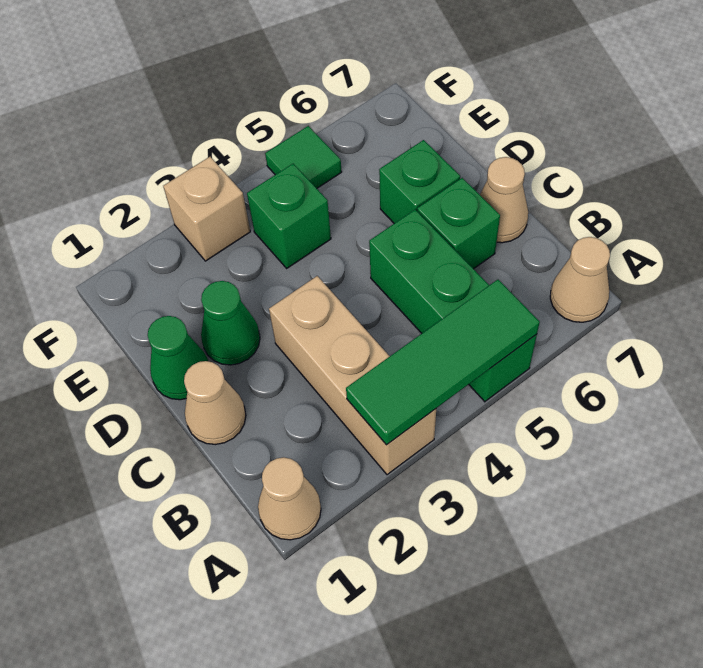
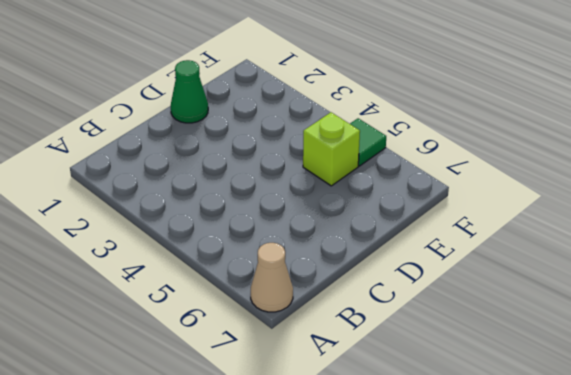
lime 1x1 brick [303,112,360,186] -> none
none -> tan 1x1 cone [258,457,321,540]
none -> tan 1x3 brick [269,276,436,475]
none -> green 1x3 brick [369,210,537,402]

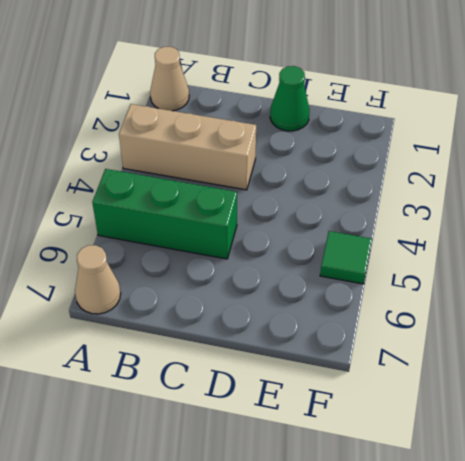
none -> tan 1x1 cone [184,361,246,444]
none -> green 1x1 brick [417,178,500,269]
none -> tan 1x1 cone [480,157,528,243]

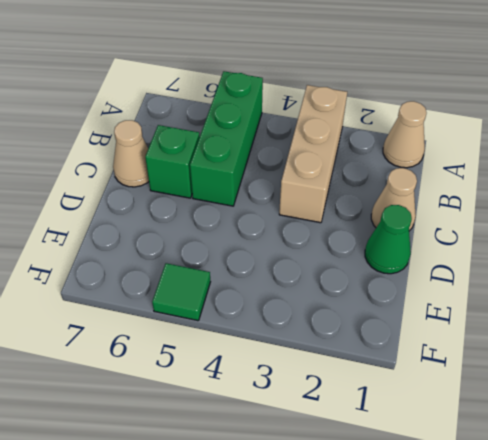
none -> tan 1x1 cone [550,237,610,322]
none -> green 1x1 cone [201,281,260,365]
none -> green 1x1 brick [379,140,460,223]

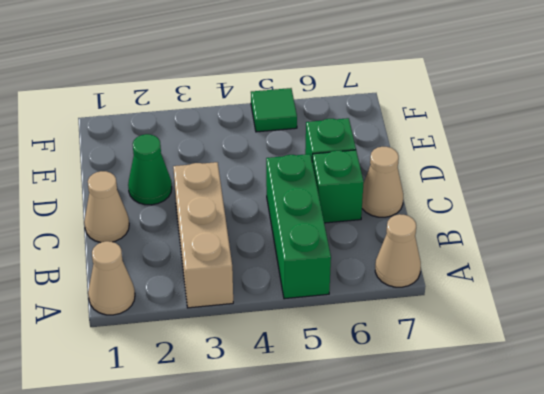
none -> green 1x1 cone [148,316,208,400]
none -> green 1x1 brick [247,164,331,268]
none -> tan 1x1 brick [163,157,250,261]

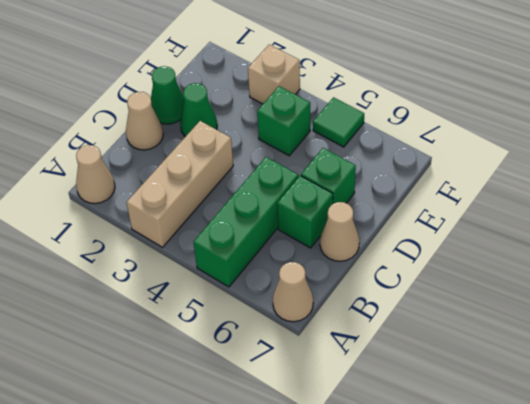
none -> green 1x3 tile [346,280,540,445]

